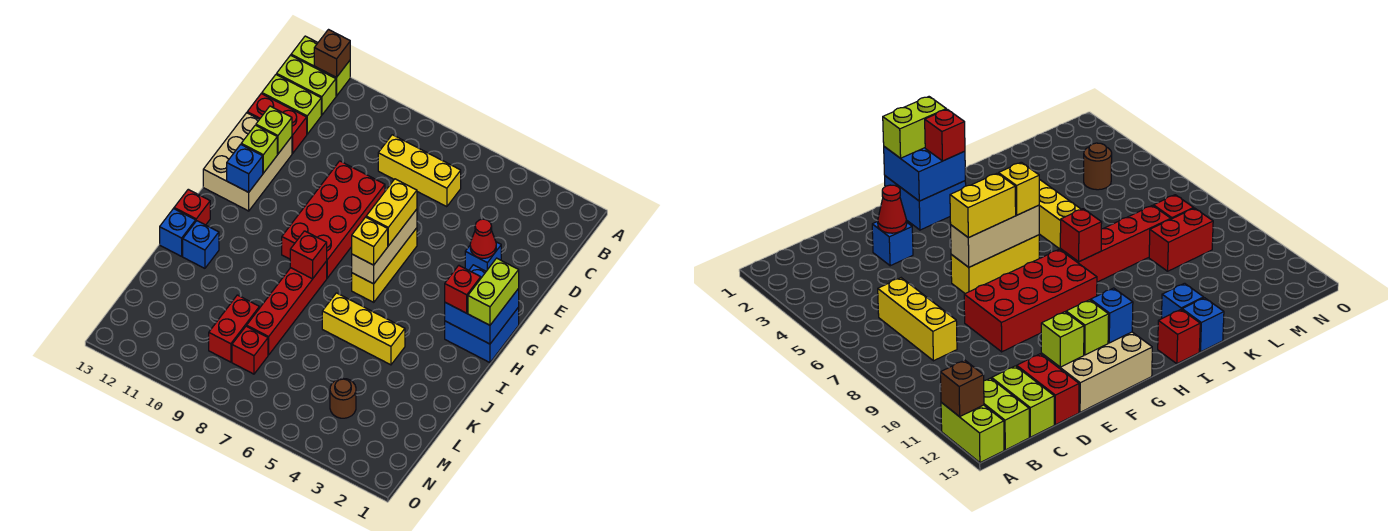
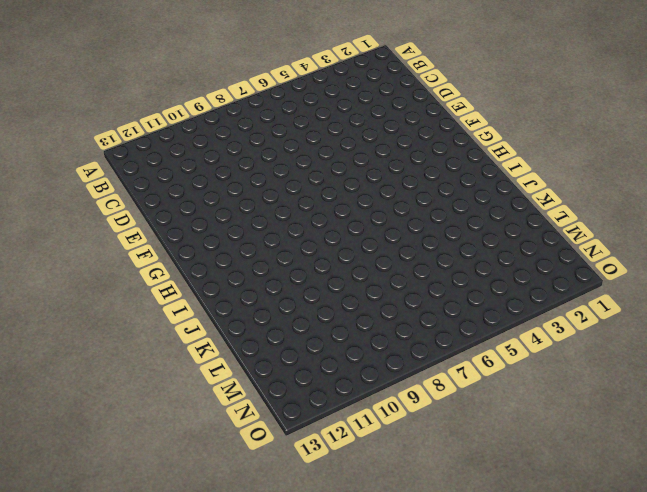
none -> lime 1x2 brick [291,36,350,96]
none -> lime 1x2 brick [277,55,336,115]
none -> yellow 1x3 brick [378,135,461,207]
none -> lime 1x2 brick [262,74,321,134]

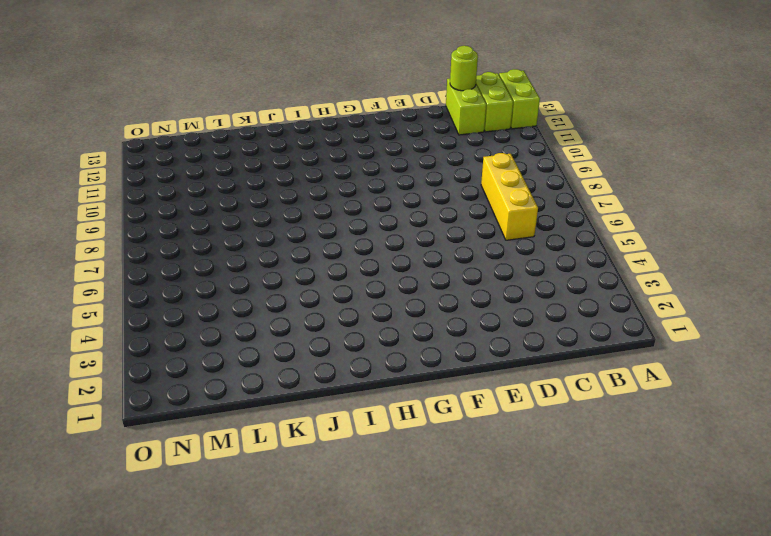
lime 1x1 round brick [450,46,478,91] -> none
none -> red 1x2 brick [247,94,307,153]
none -> blue 1x1 brick [465,242,501,271]
none -> red 2x4 brick [282,161,385,278]
none -> tan 2x3 brick [203,113,292,211]

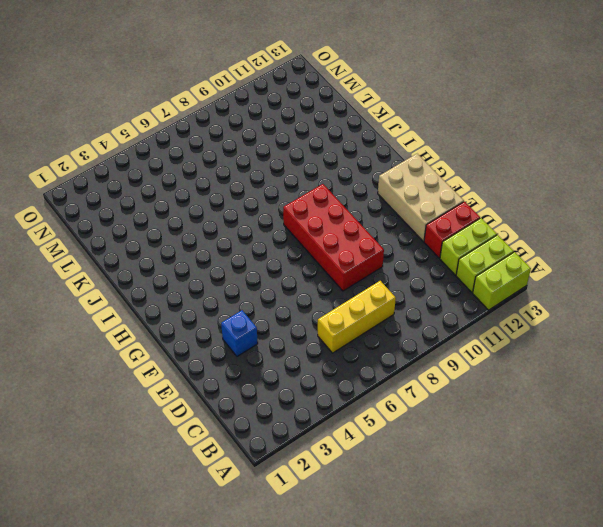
none -> yellow 1x3 brick [352,228,417,302]
none -> blue 2x2 brick [445,307,519,363]
none -> red 1x4 brick [247,261,327,355]
none -> red 1x1 brick [174,189,210,225]

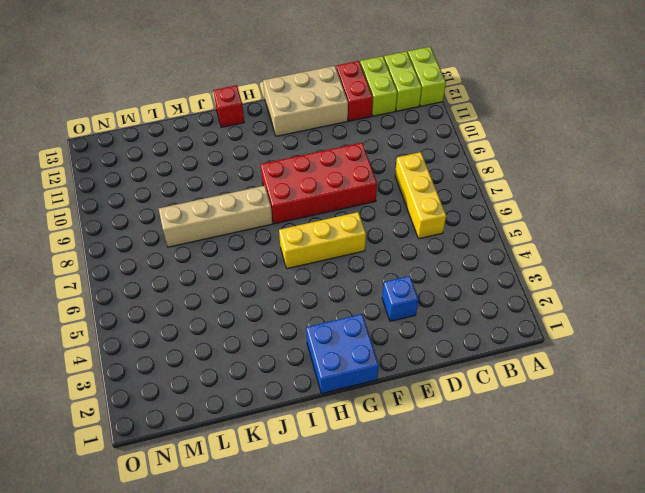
tan 1x4 brick [159,186,273,247] -> red 1x4 brick [247,261,327,355]
none -> yellow 1x3 brick [322,293,405,365]
none -> blue 1x1 brick [183,221,219,268]
none -> blue 1x1 brick [160,209,196,256]
none -> red 1x2 brick [209,295,259,362]

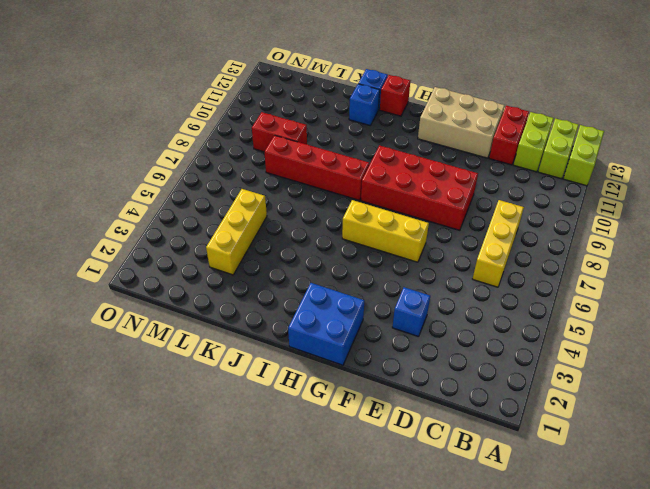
yellow 1x3 brick [206,189,267,275] -> yellow 1x3 brick moved to [322,293,405,365]
none -> brown 1x1 round brick [330,378,356,418]
none -> red 1x1 brick [232,326,268,374]
none -> brown 1x1 brick [314,30,350,78]
none -> red 1x1 cone [470,219,496,258]

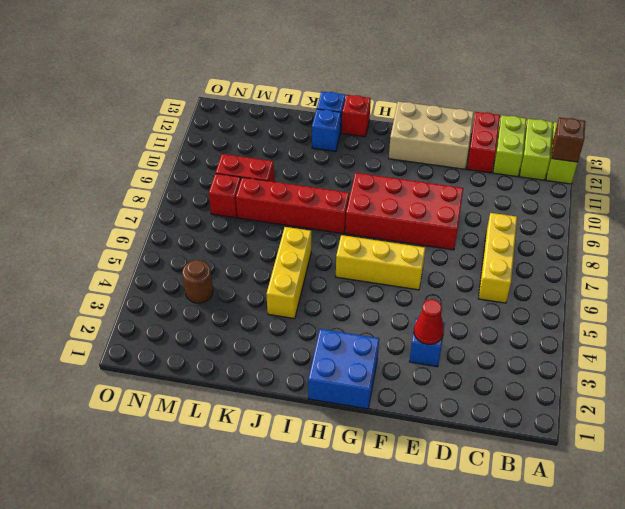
none -> lime 1x1 brick [256,106,292,154]
none -> tan 1x3 brick [352,209,417,284]
none -> lime 1x1 brick [241,125,277,173]
none -> blue 2x2 brick [445,265,519,344]

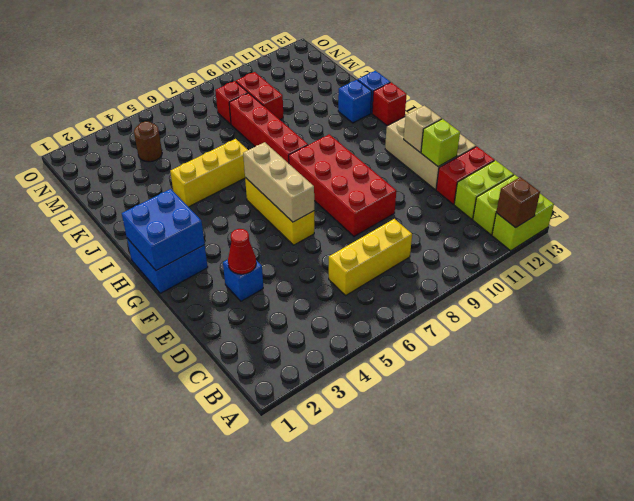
tan 1x1 brick [404,106,442,152] -> lime 1x1 brick [241,125,277,173]
none -> blue 1x1 brick [227,144,263,192]
none -> red 1x1 brick [290,231,327,279]
none -> yellow 1x2 brick [366,179,417,246]
none -> lime 1x2 brick [468,258,519,325]

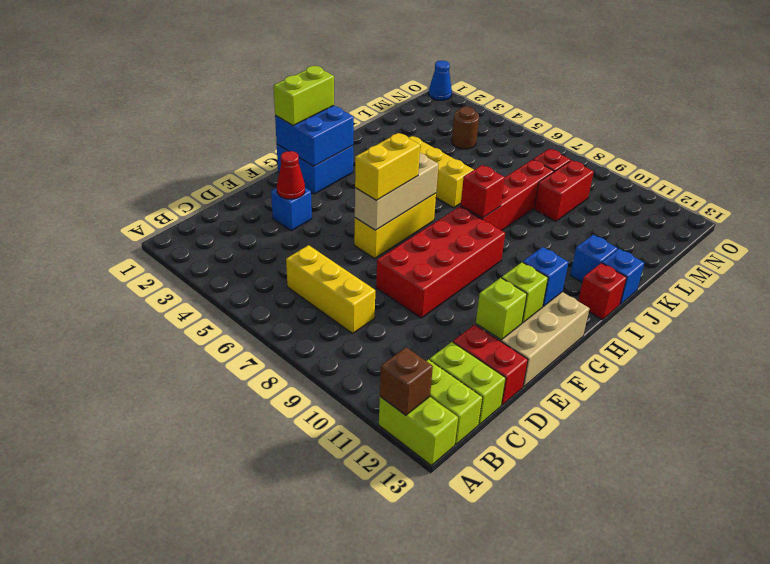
blue 1x1 cone [429,61,452,100] -> none
none -> red 1x1 brick [445,265,481,313]
none -> yellow 1x1 brick [352,217,388,265]

